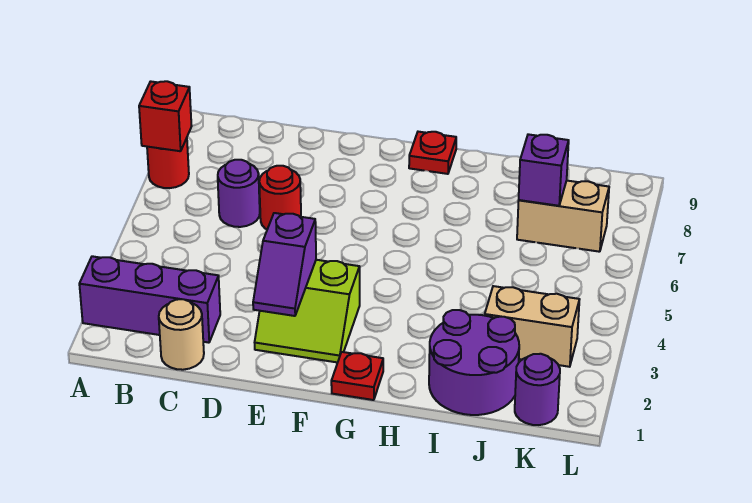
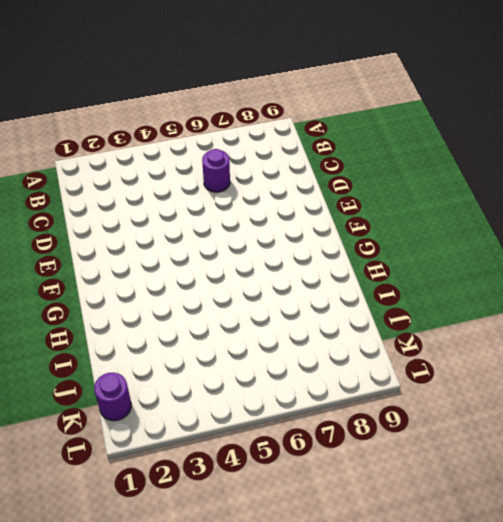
none -> purple 1x3 brick [79,256,220,343]
none -> red 1x1 round brick [147,138,189,188]
none -> tan 1x1 round brick [159,299,204,370]

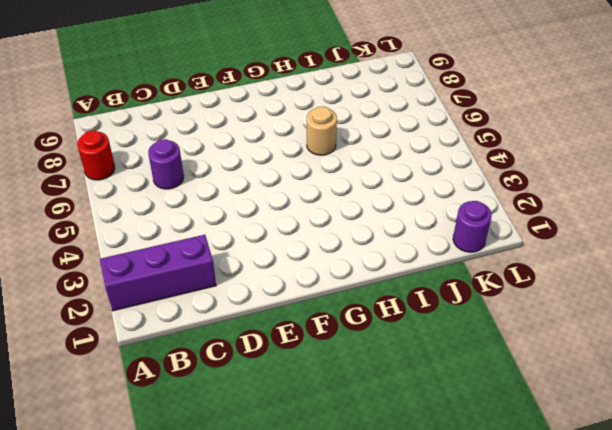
tan 1x1 round brick [307,107,337,155] -> tan 1x1 round brick moved to [159,299,204,370]
none -> red 1x1 round brick [259,166,301,229]
none -> lime 2x2 slope [255,260,360,363]
none -> red 1x1 plate [331,352,383,400]

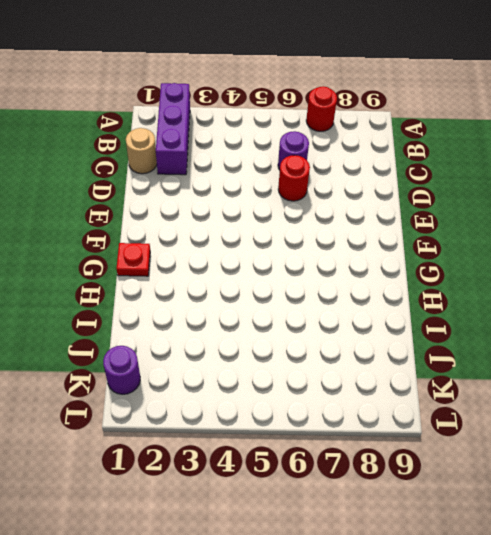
none -> lime 2x2 slope [255,260,360,363]
none -> red 1x1 plate [409,132,456,174]
none -> purple 2x2 round brick [429,310,519,415]

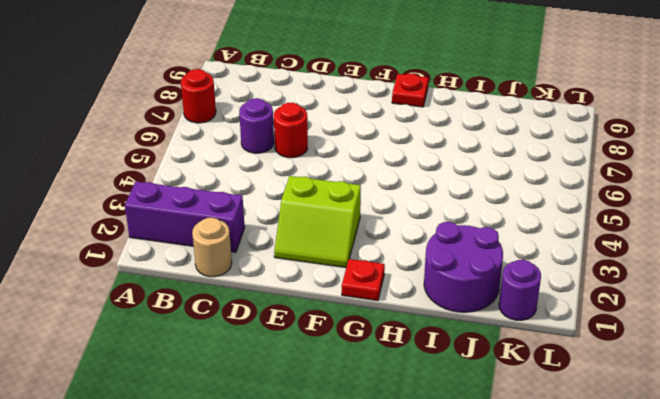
none -> tan 1x2 brick [485,286,580,367]
none -> tan 1x2 brick [517,181,609,252]
none -> red 1x1 brick [139,81,192,151]

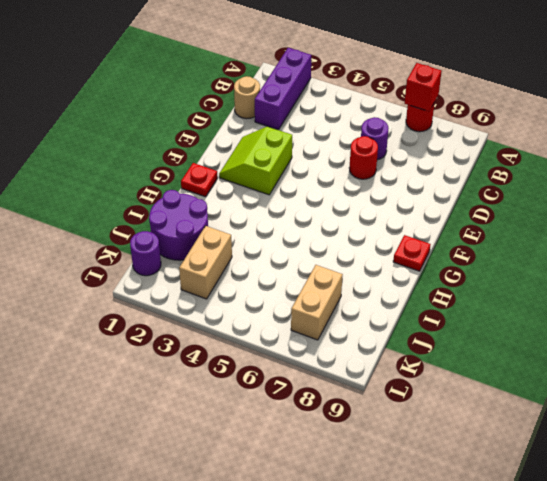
none -> purple 1x2 slope [253,213,316,316]
none -> purple 1x1 brick [519,134,569,206]

